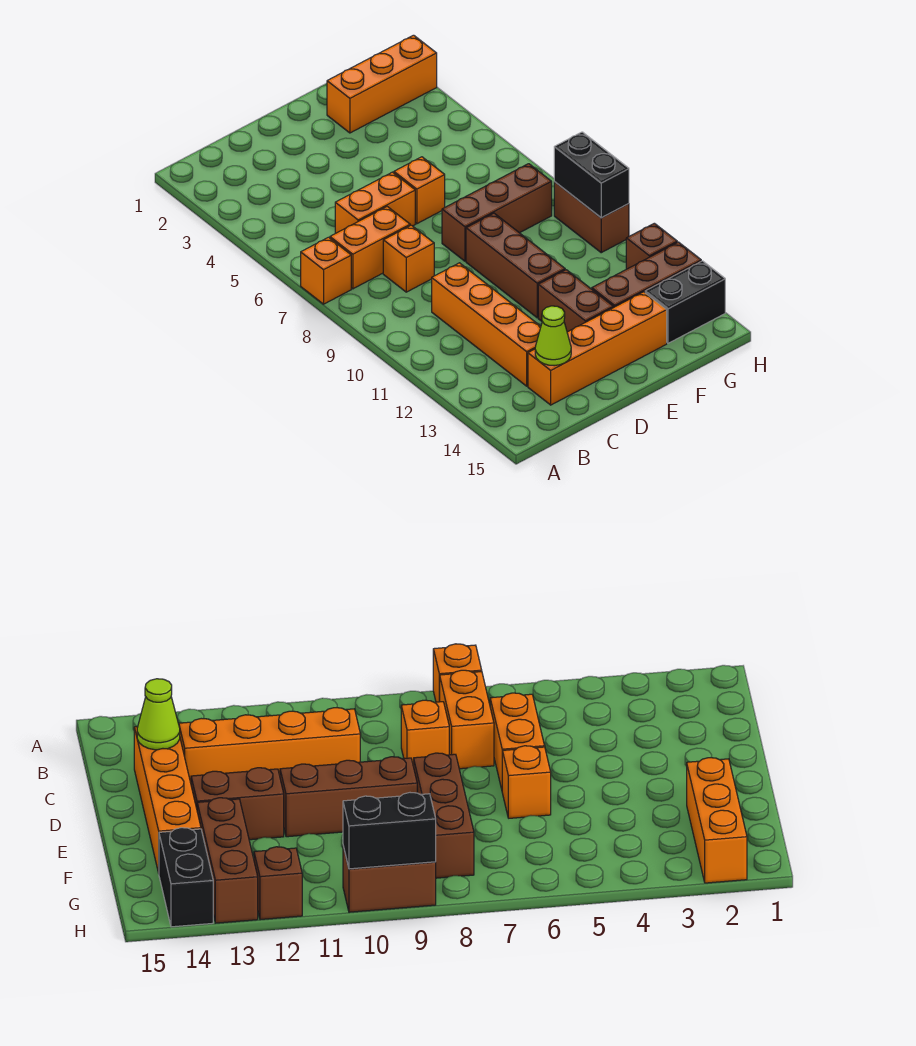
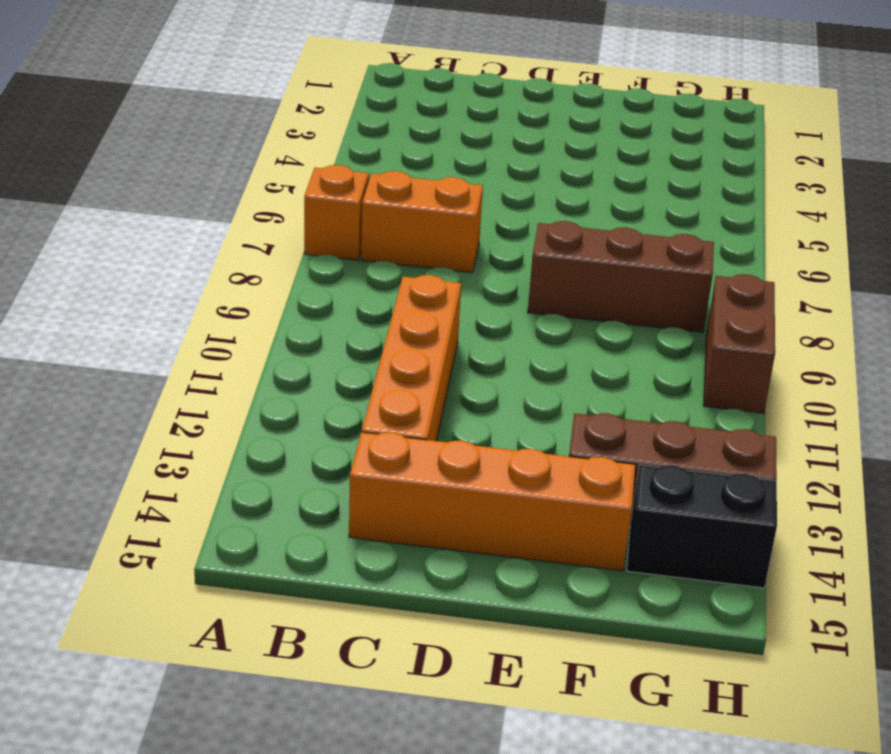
none -> orange 1x2 brick [335,172,415,233]
none -> orange 1x1 brick [383,225,434,292]
none -> orange 1x1 brick [394,157,445,224]

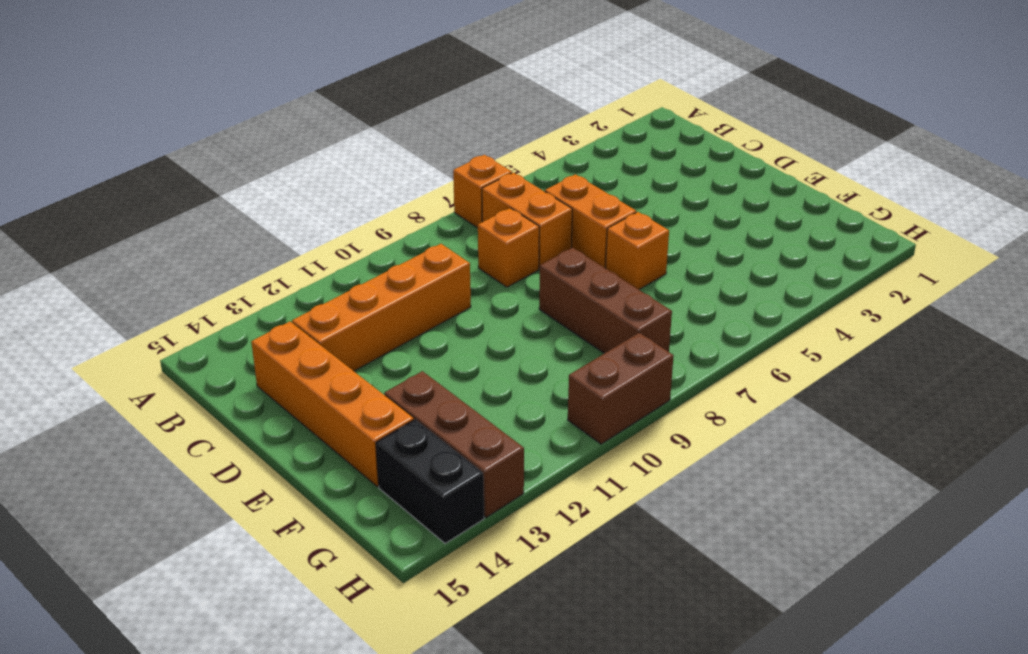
none -> brown 1x3 brick [466,213,565,318]
none -> brown 1x2 brick [538,270,613,332]
none -> orange 1x3 brick [327,35,437,133]

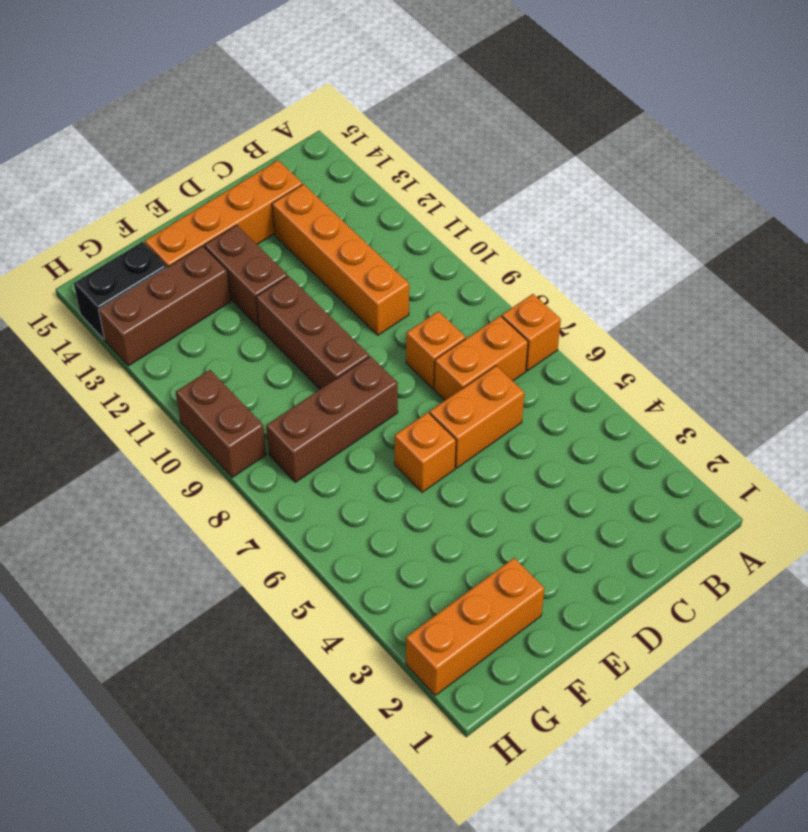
none -> brown 1x1 brick [626,223,677,269]
none -> lime 1x1 cone [535,306,571,366]
none -> black 1x2 brick [554,132,629,218]

